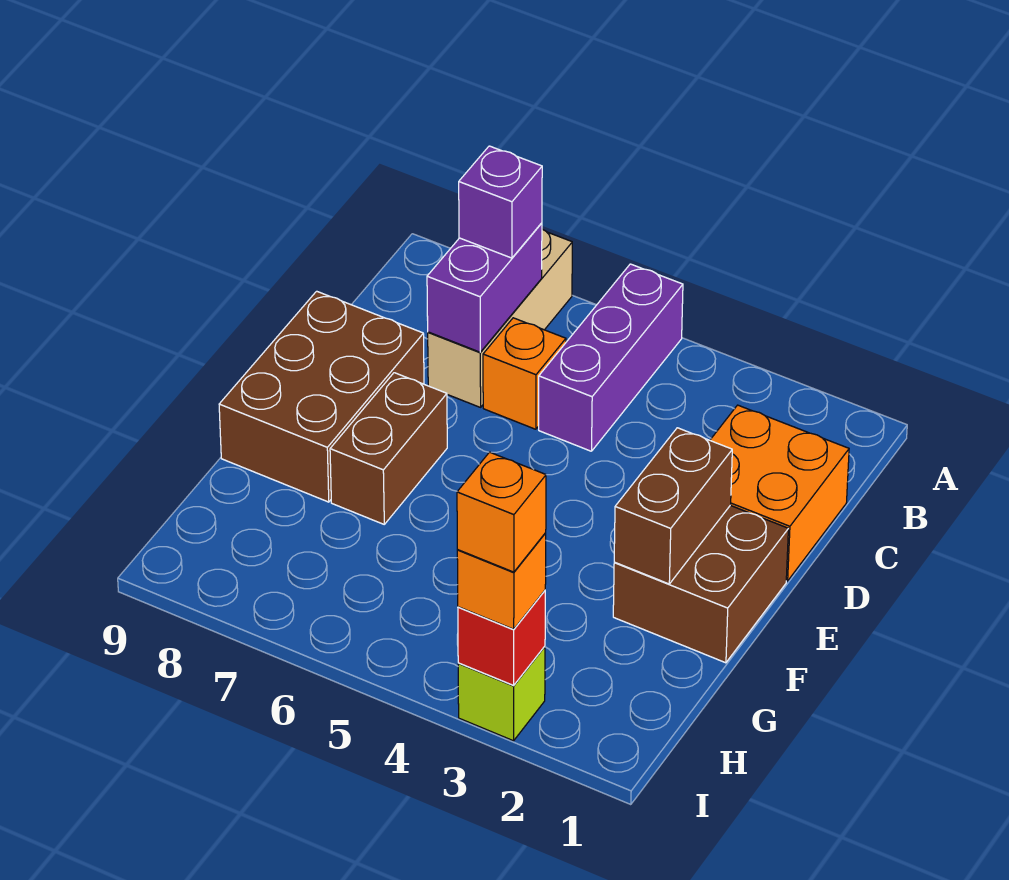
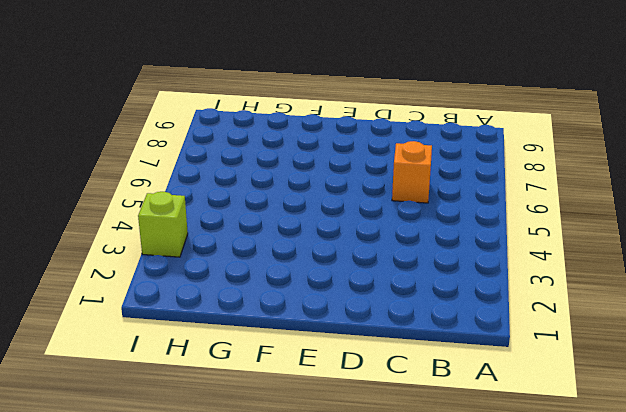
none -> purple 1x3 brick [539,264,683,451]
none -> tan 1x3 brick [428,229,572,407]
none -> orange 2x2 brick [710,405,849,581]

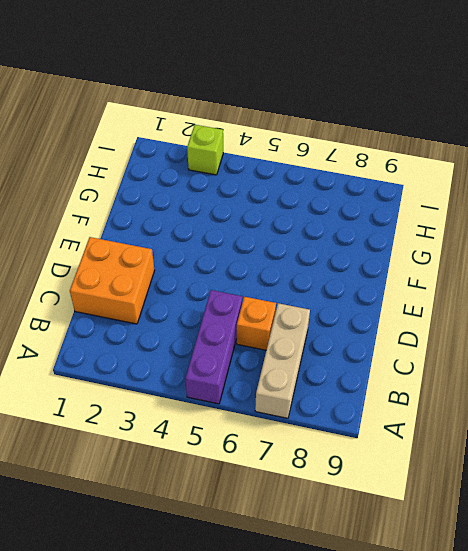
none -> brown 2x3 brick [219,291,424,502]
none -> brown 2x2 brick [613,505,788,663]
none -> brown 1x2 brick [330,373,447,524]

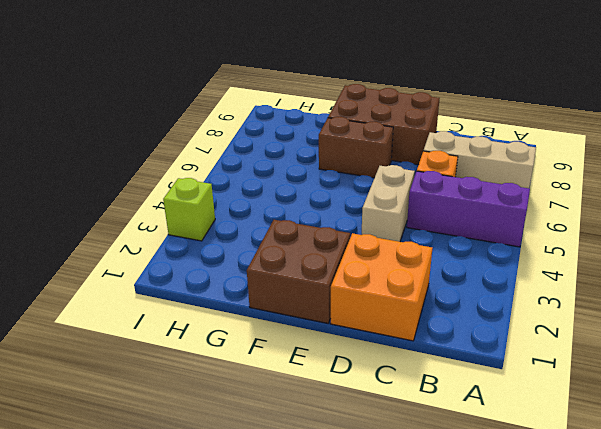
tan 1x2 brick [361,165,415,242] -> none
none -> purple 1x2 brick [427,223,542,352]
none -> brown 1x2 brick [614,428,732,584]
none -> red 1x1 brick [458,591,545,685]

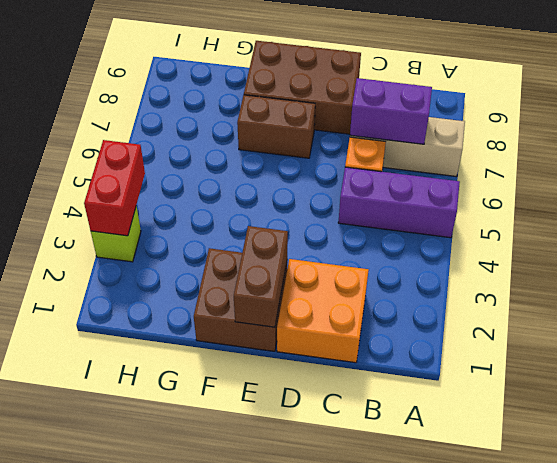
brown 1x2 brick [234,226,288,327] -> brown 1x2 brick turned to [614,428,732,584]
red 1x2 brick [84,140,145,236] -> red 1x1 brick [458,591,545,685]
none -> purple 1x1 brick [459,146,542,258]
none -> orange 1x1 brick [457,533,546,629]
none -> orange 1x1 brick [457,452,546,572]

